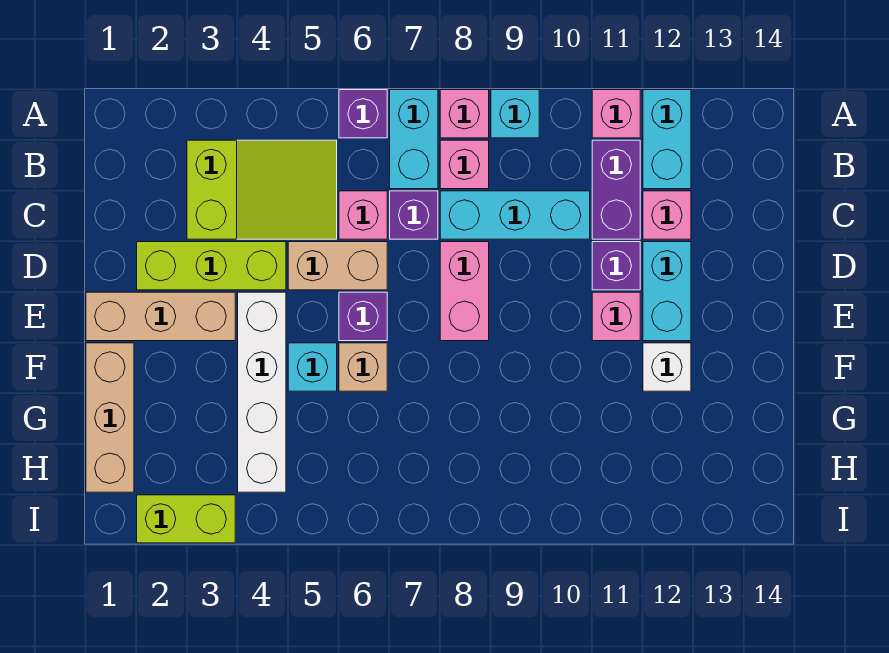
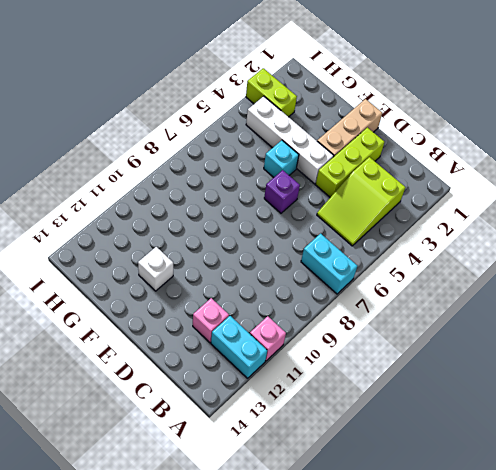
lime 1x2 brick [246,68,297,117] -> lime 1x2 brick turned to [137,495,235,543]
none -> purple 1x1 brick [339,90,387,138]
none -> pink 1x1 brick [440,90,489,138]
none -> cyan 1x1 brick [491,90,539,138]

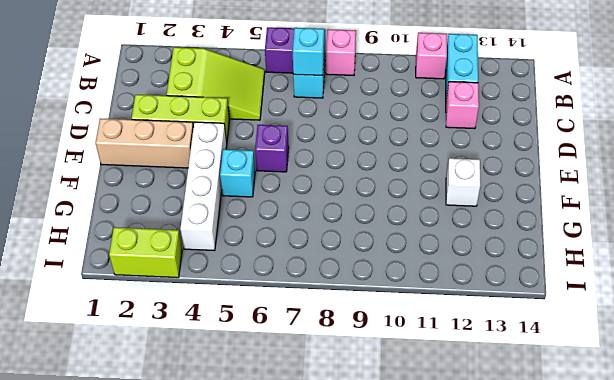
cyan 1x1 brick [293,28,324,75] -> cyan 1x1 brick moved to [491,90,539,138]
none -> pink 1x1 brick [440,140,489,189]
none -> purple 1x2 brick [592,140,640,239]
none -> pink 1x1 brick [339,191,387,239]

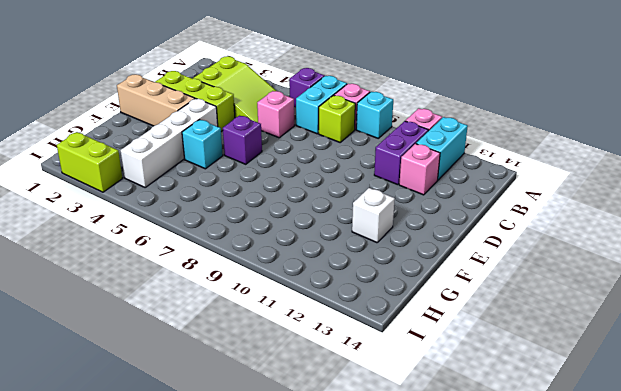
lime 1x1 brick [319,95,355,142] -> pink 1x1 brick [440,140,489,189]
none -> purple 1x1 brick [390,191,438,239]
none -> cyan 1x3 brick [440,191,590,239]
none -> tan 1x2 brick [288,242,387,290]

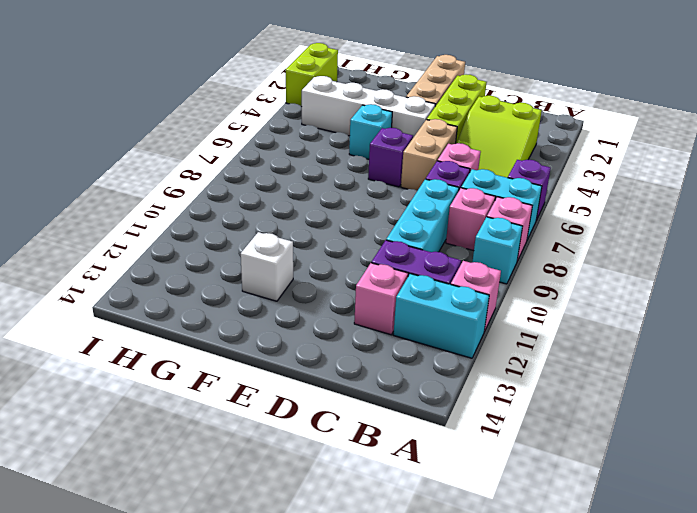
none -> pink 1x2 brick [440,242,489,341]
none -> purple 1x1 brick [592,242,640,290]
none -> cyan 1x2 brick [643,242,691,341]

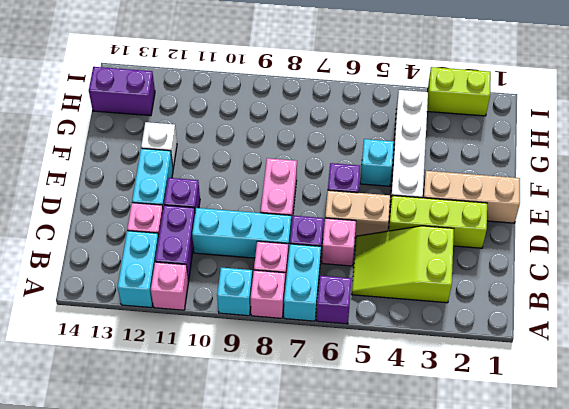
purple 1x2 brick [89,67,155,116] -> none
none -> pink 1x1 brick [592,292,640,341]
none -> tan 1x3 brick [86,343,134,492]
none -> tan 1x1 brick [339,343,387,391]

